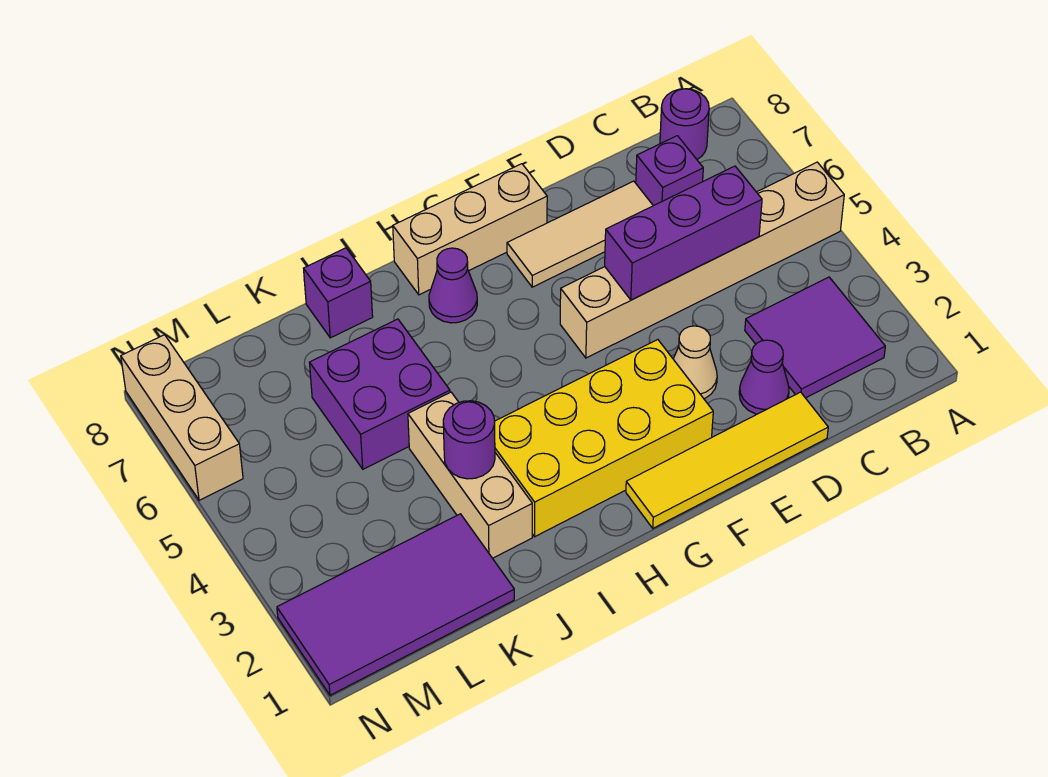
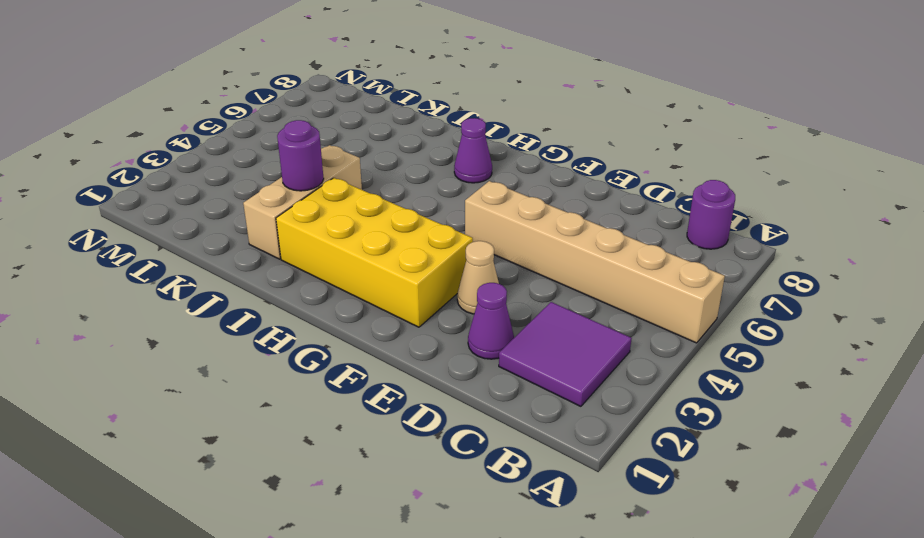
none -> purple 1x1 brick [636,136,703,206]
none -> yellow 1x4 tile [626,392,828,528]
none -> tan 1x3 tile [507,181,653,287]

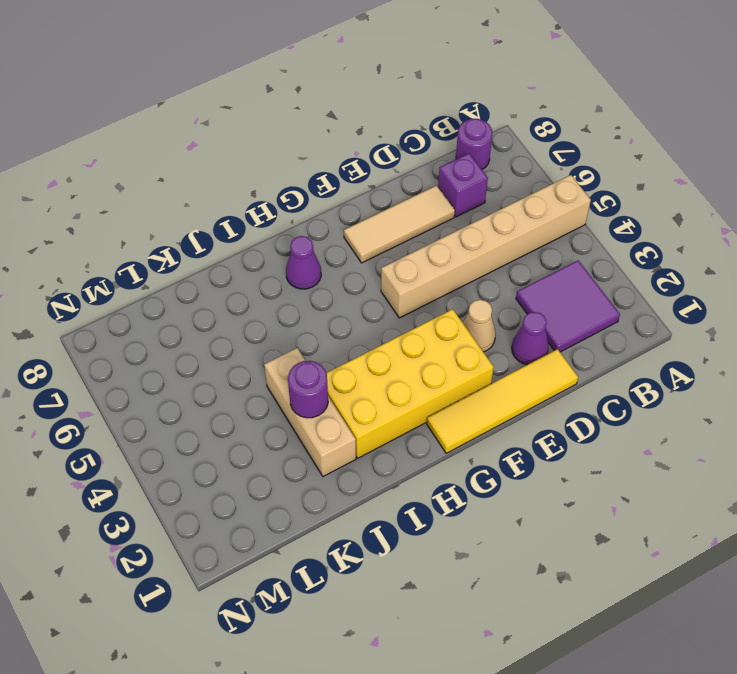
none -> tan 1x3 brick [393,164,547,295]
none -> purple 2x2 brick [309,319,450,469]
none -> purple 1x1 brick [304,248,373,338]

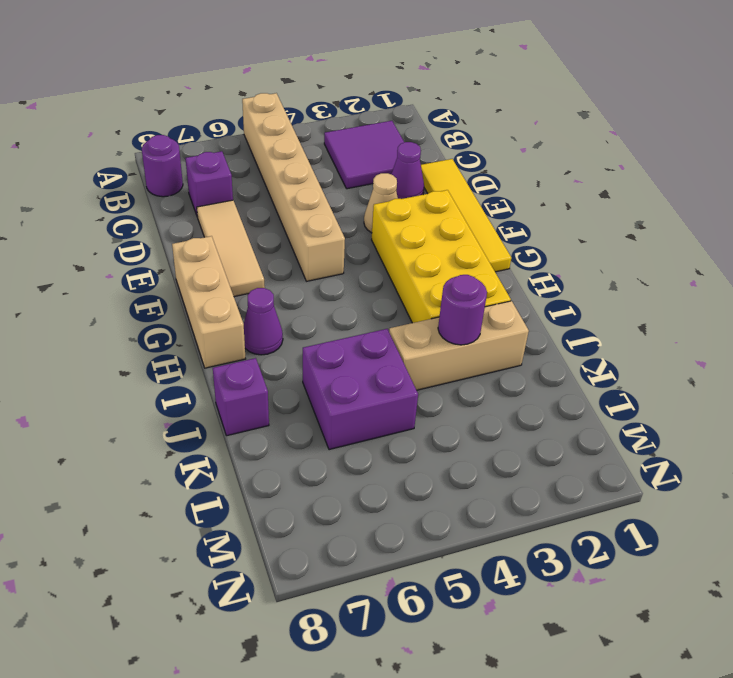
none -> purple 2x4 tile [277,514,514,695]
none -> tan 1x3 brick [121,335,243,500]
none -> purple 1x3 brick [605,166,762,300]

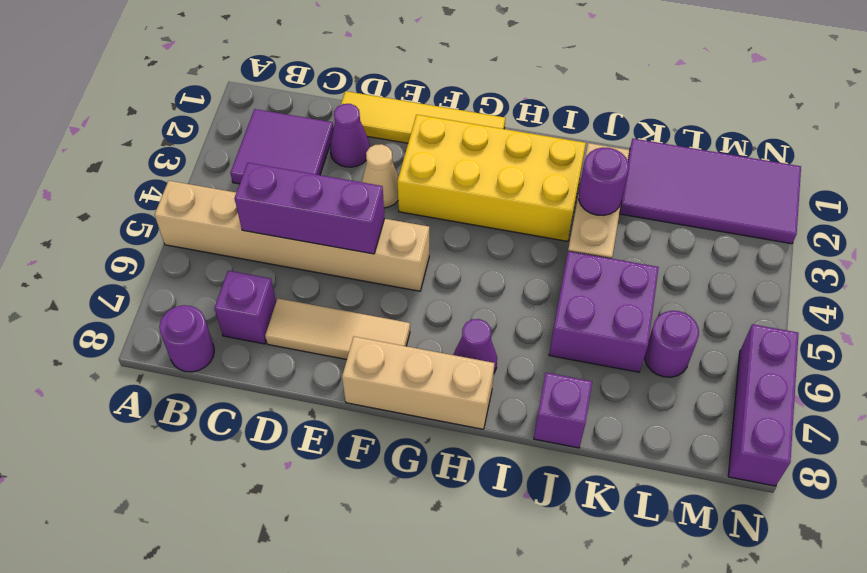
purple 1x1 round brick [645,311,699,377] -> none
purple 1x3 brick [728,324,799,486] -> tan 1x3 brick [121,335,243,500]

